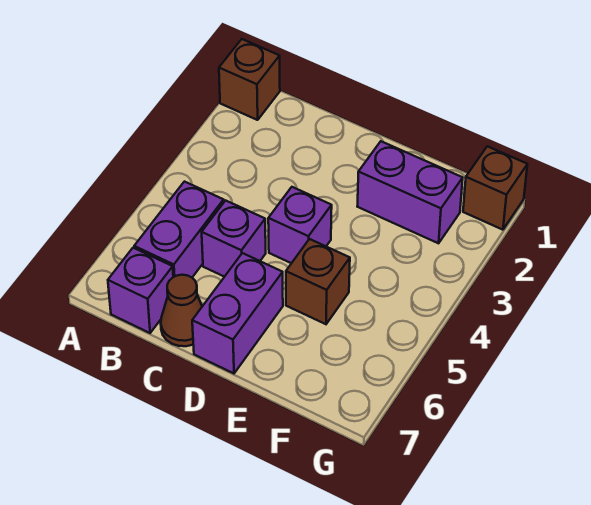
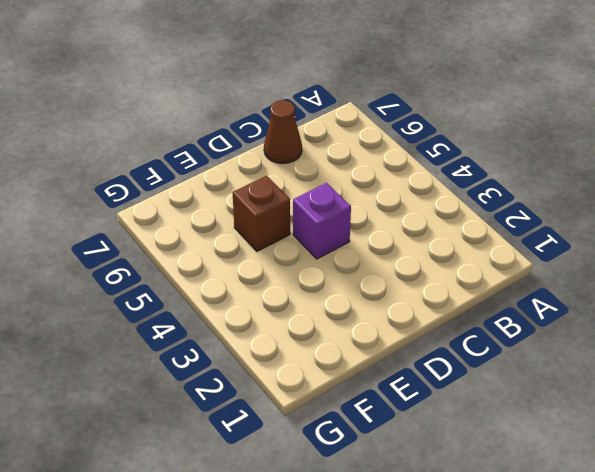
none -> brown 1x1 brick [219,39,280,120]
none -> purple 1x2 brick [134,182,224,277]

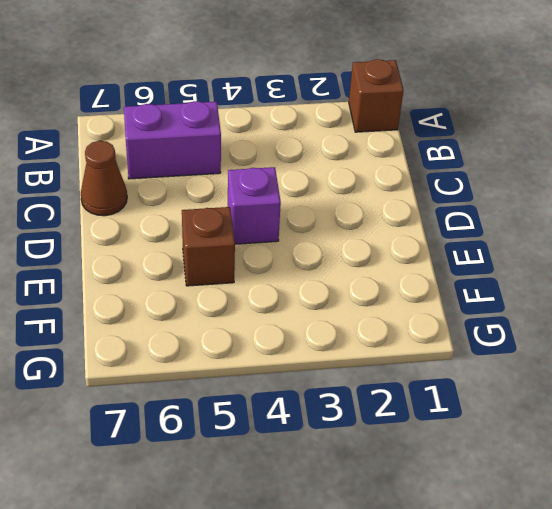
none -> purple 1x1 brick [108,248,173,333]
none -> purple 1x1 brick [202,200,266,277]

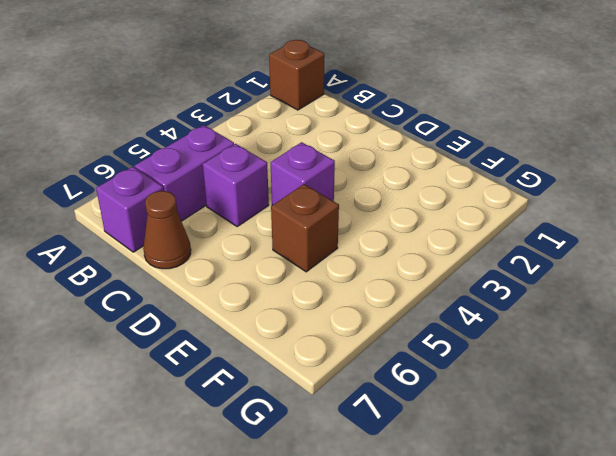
none -> purple 1x2 brick [192,253,283,373]
none -> purple 1x2 brick [357,141,463,243]

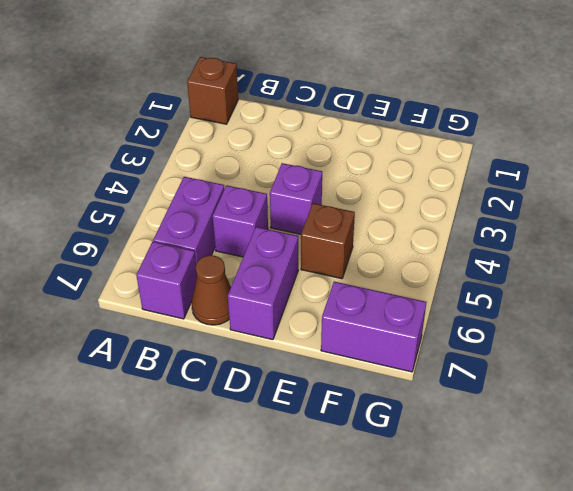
purple 1x2 brick [321,282,426,372] -> purple 1x2 brick moved to [357,141,463,243]
none -> brown 1x1 brick [463,146,527,230]

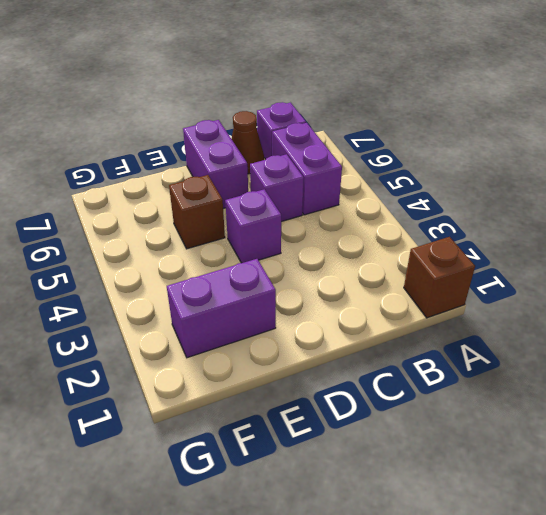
none -> brown 1x1 brick [463,146,527,230]

